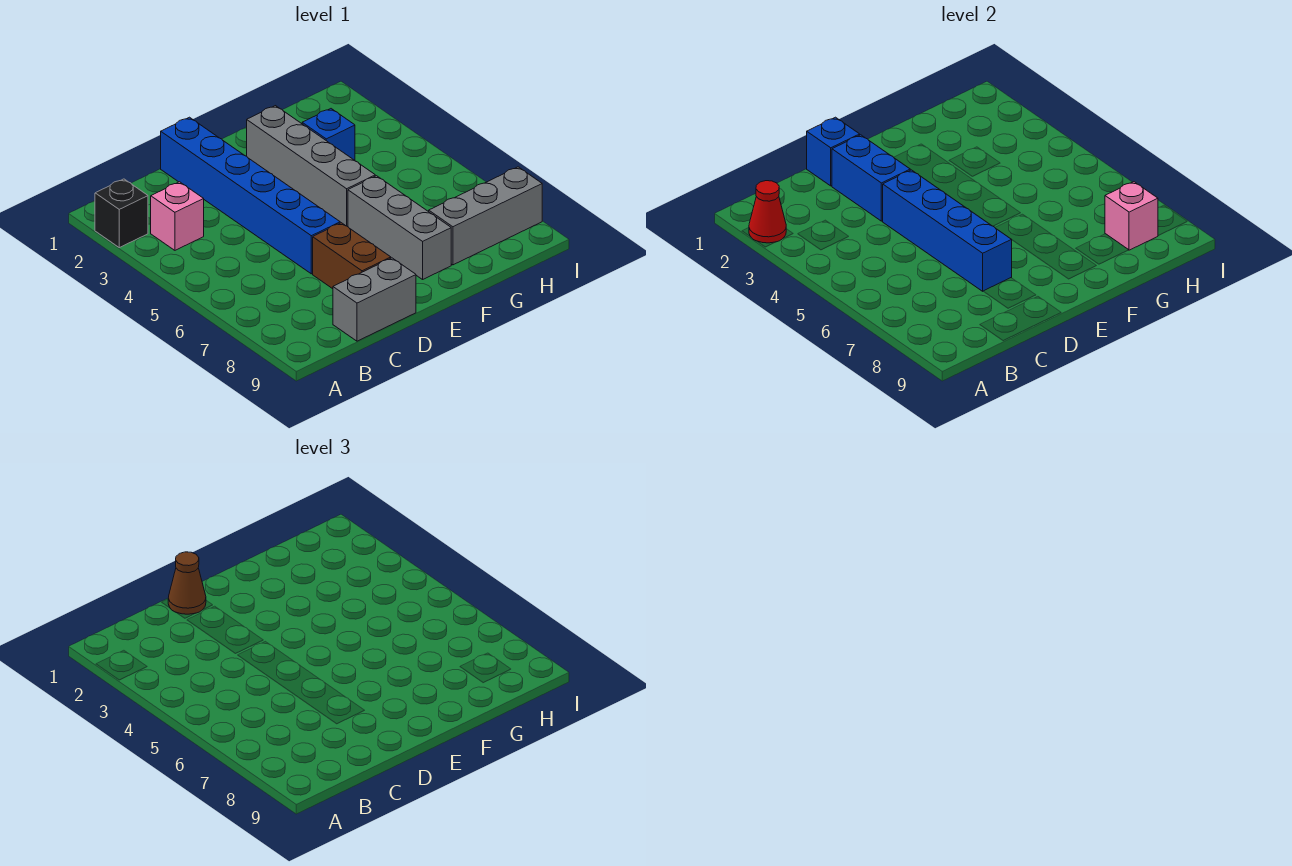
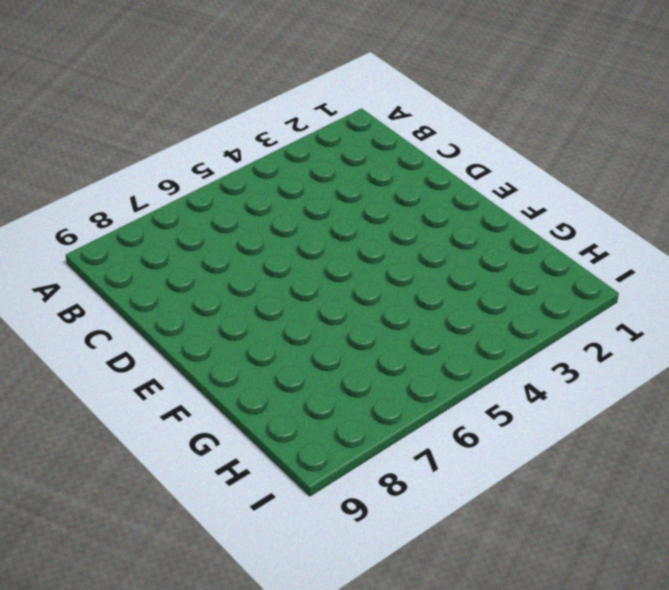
none -> black 1x1 brick [95,179,148,248]
none -> pink 1x1 brick [151,182,204,250]
none -> grey 1x2 brick [333,258,416,341]

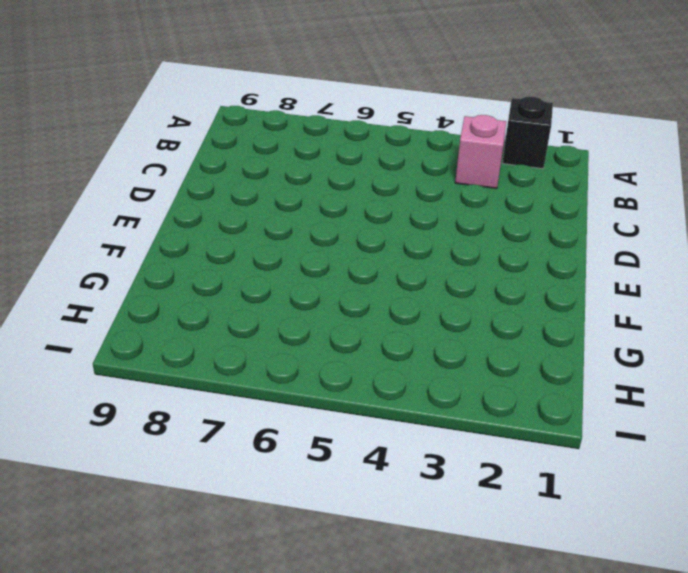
none -> grey 1x2 brick [333,258,416,341]
none -> blue 1x6 brick [161,117,340,274]
none -> brown 1x2 brick [313,223,391,289]

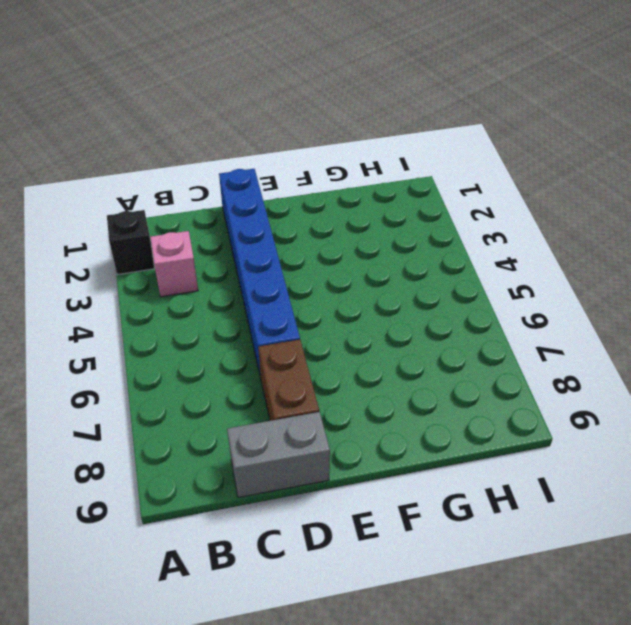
none -> grey 1x4 brick [247,106,375,227]
none -> grey 1x3 brick [348,176,451,279]
none -> blue 1x1 brick [302,109,355,160]

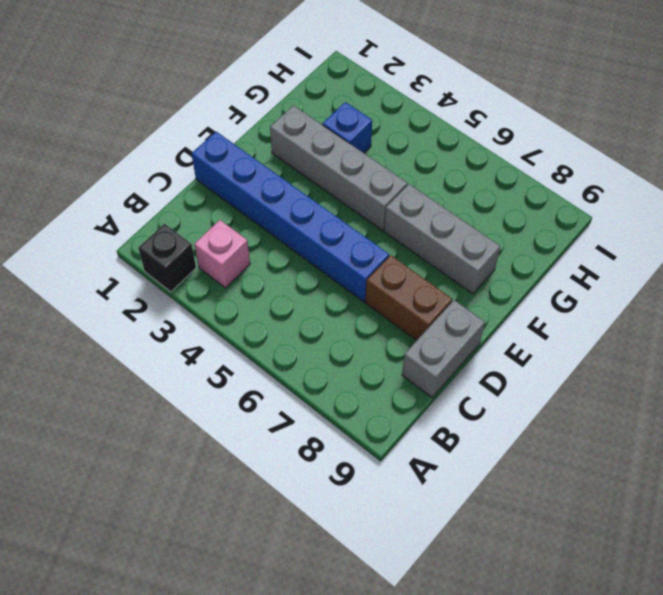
none -> grey 1x3 brick [429,167,542,265]
none -> red 1x1 cone [749,181,786,243]
none -> blue 1x1 brick [807,117,860,186]

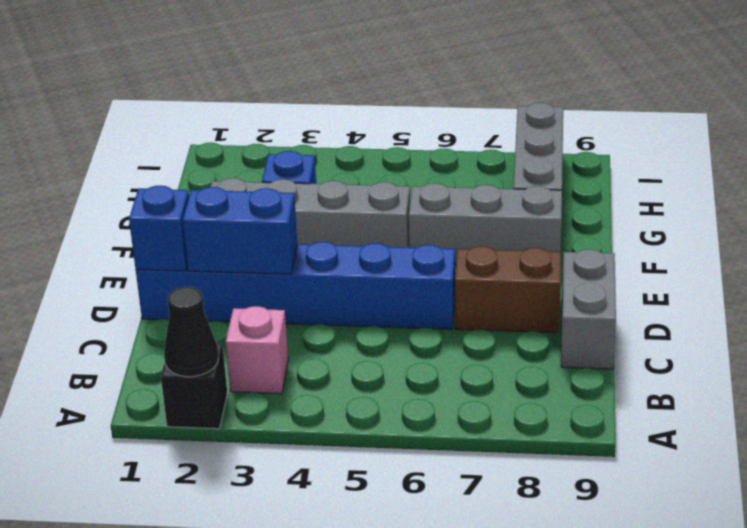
black 1x1 cone [164,287,218,377] -> red 1x1 cone [749,181,786,243]
none -> blue 1x4 brick [883,170,1012,291]
none -> pink 1x1 brick [1105,182,1158,250]
none -> brown 1x1 cone [168,552,206,614]

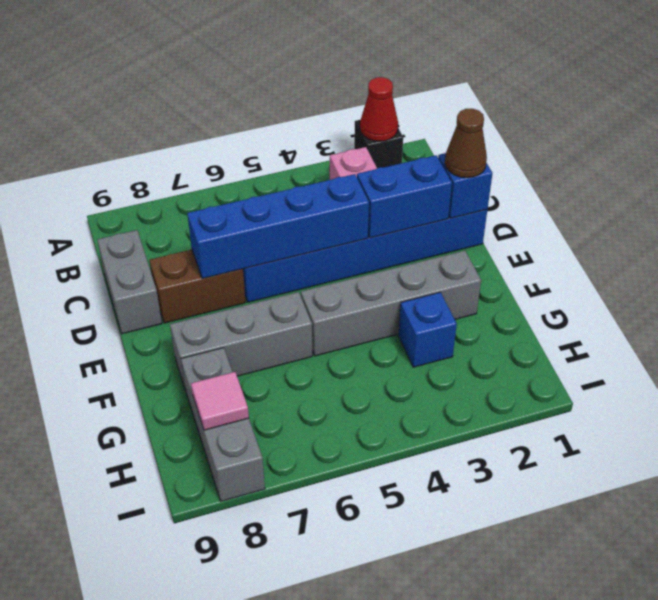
pink 1x1 tile [191,372,249,430] -> pink 1x1 brick [1105,182,1158,250]

